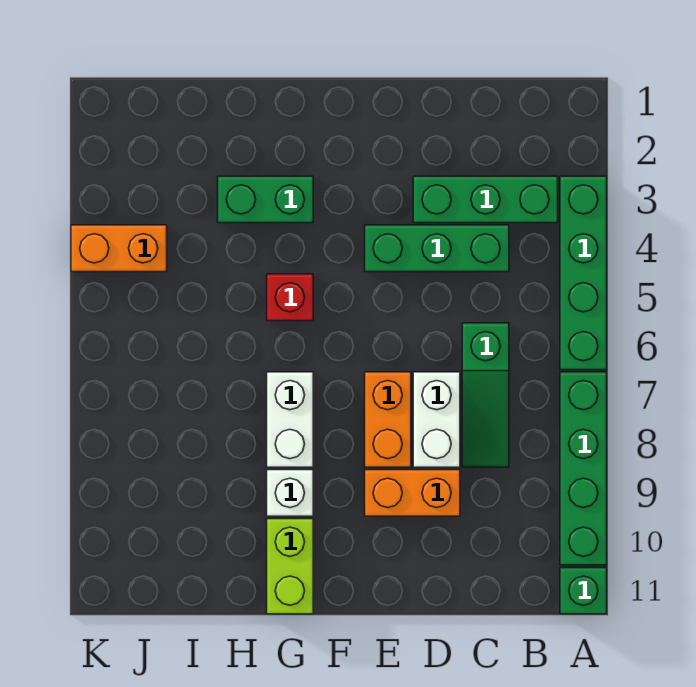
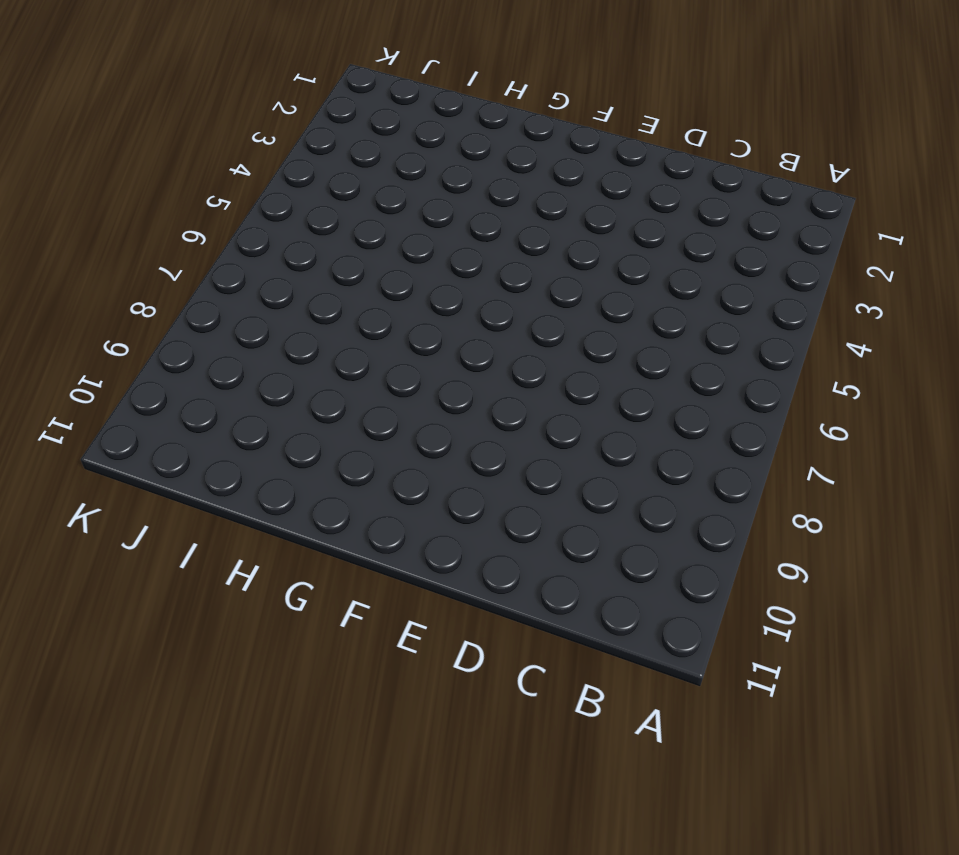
none -> green 1x4 brick [560,176,607,370]
none -> green 1x4 brick [560,372,607,565]
none -> green 1x1 brick [560,568,607,614]

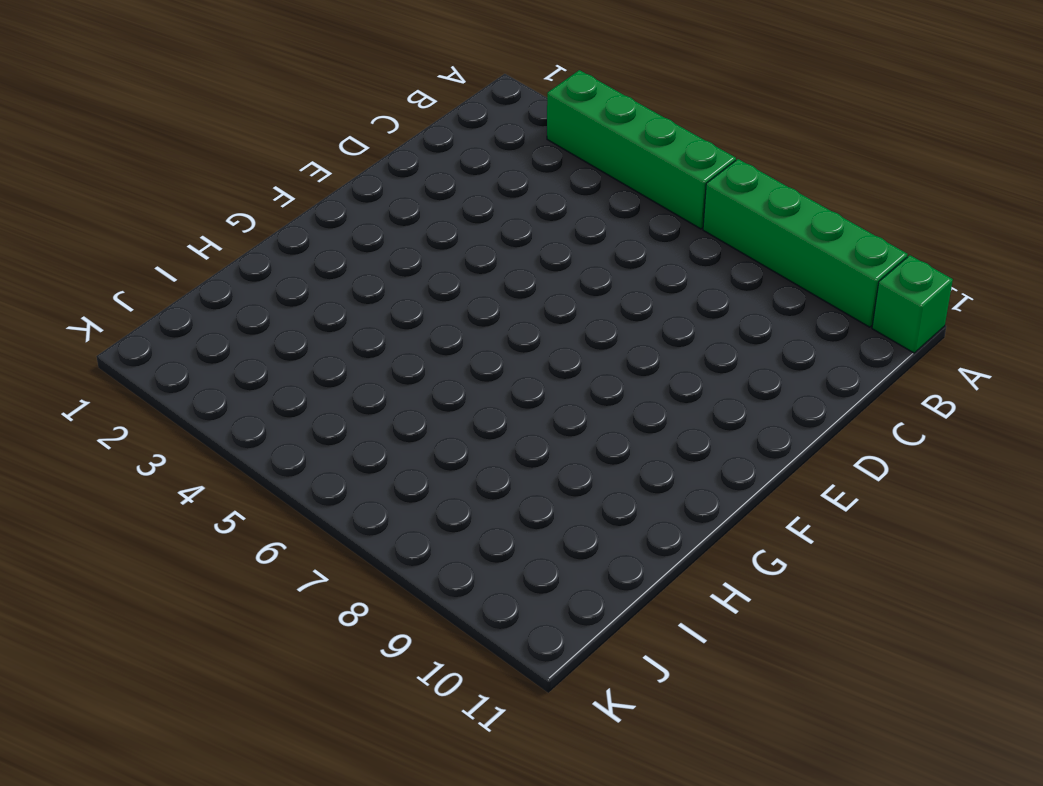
none -> green 1x3 brick [413,176,558,223]
none -> green 1x3 brick [365,225,509,272]
none -> green 1x3 slope [462,323,509,467]

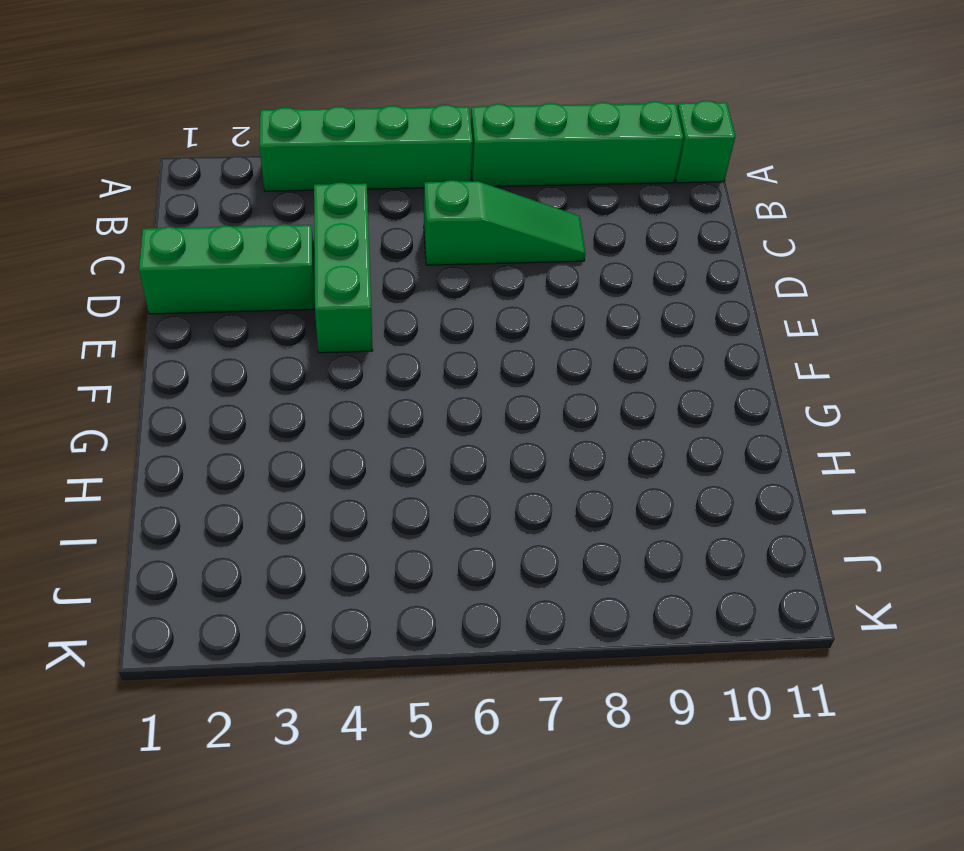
green 1x3 brick [139,224,315,314] -> green 1x3 brick turned to [413,176,558,223]
none -> white 1x2 brick [413,372,460,467]
none -> orange 1x2 brick [365,470,460,516]
none -> orange 1x2 brick [365,372,411,467]

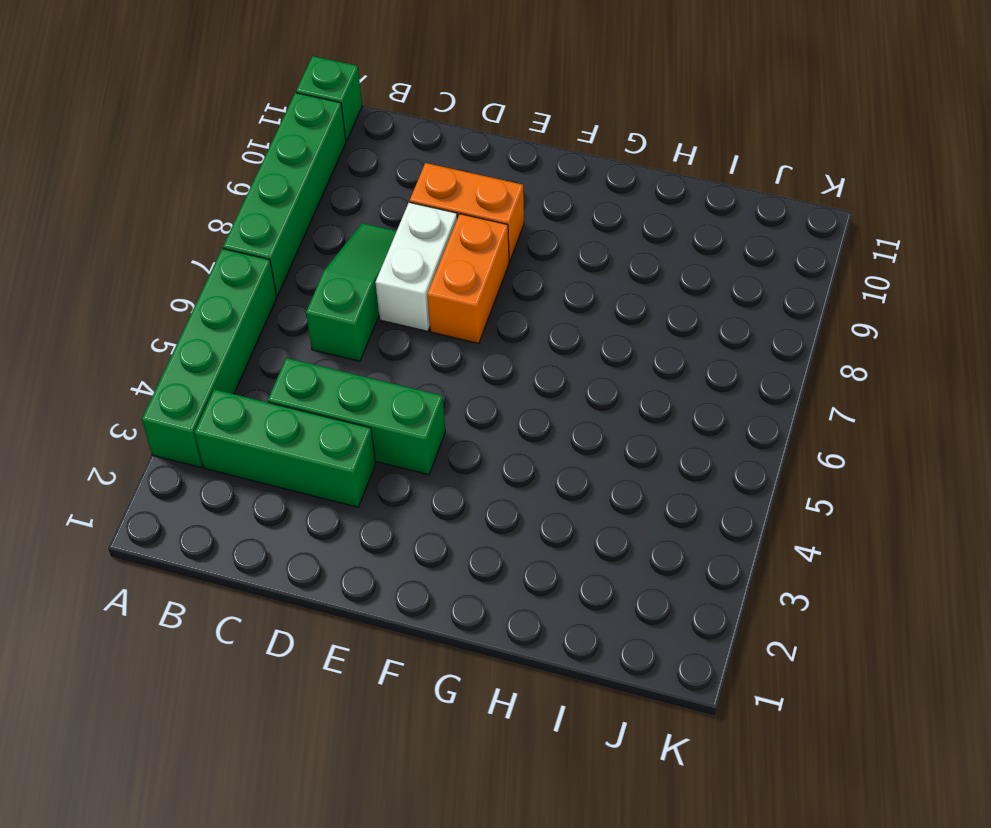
none -> green 1x2 brick [218,176,313,223]
none -> red 1x1 brick [267,274,313,321]
none -> white 1x2 brick [267,372,313,467]

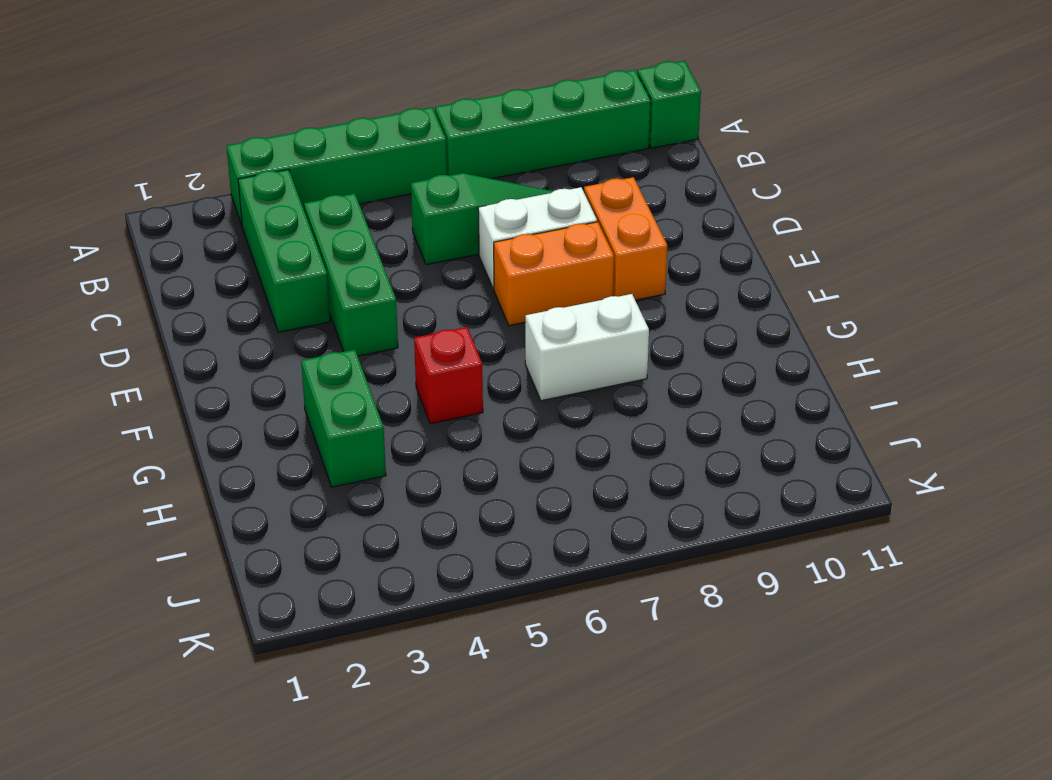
none -> white 1x1 brick [267,470,313,516]
none -> lime 1x2 brick [267,519,313,614]
none -> orange 1x2 brick [71,225,167,272]

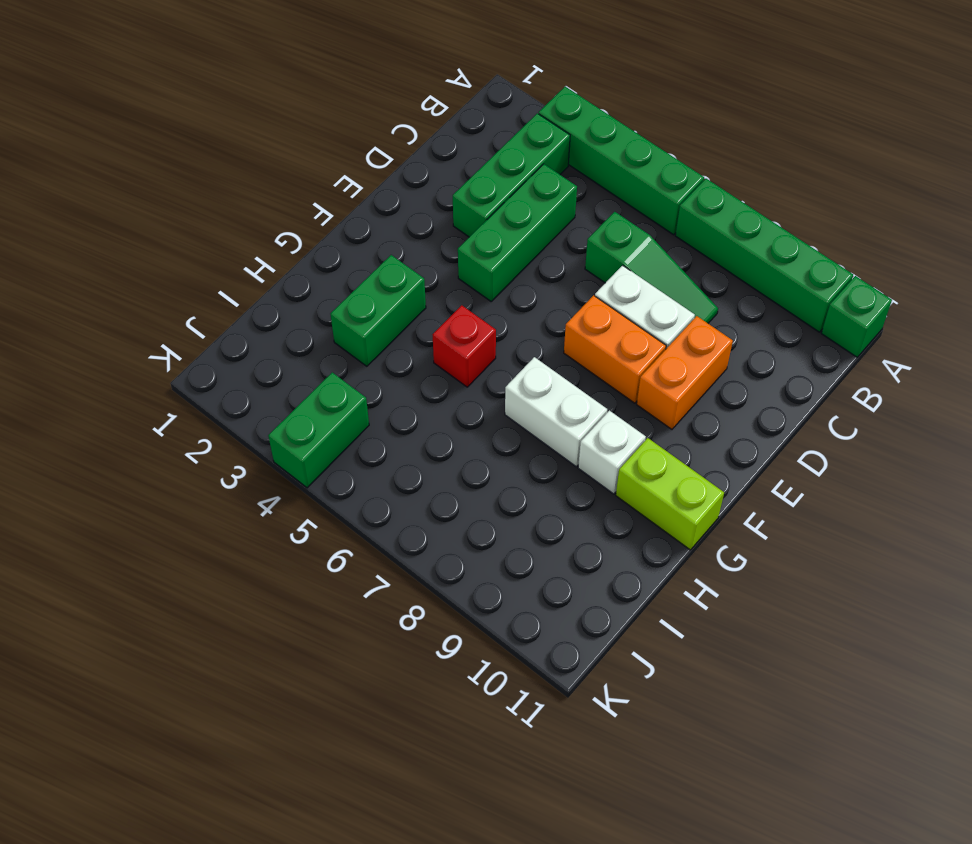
green 1x2 brick [268,372,369,488] -> orange 1x2 brick [71,225,167,272]

